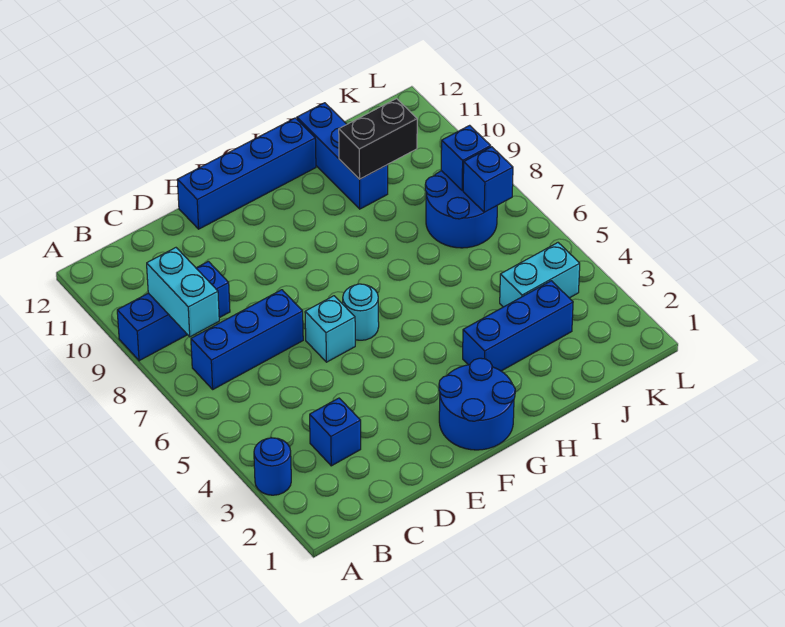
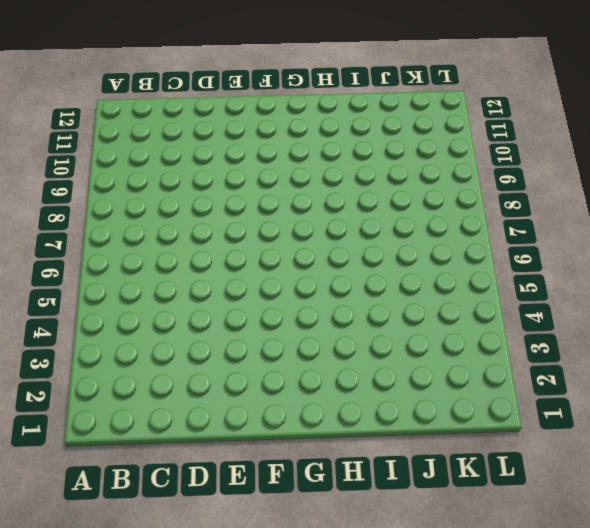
none -> blue 1x1 round brick [254,438,291,495]
none -> blue 1x3 brick [117,261,230,361]
none -> blue 1x3 brick [191,290,303,389]

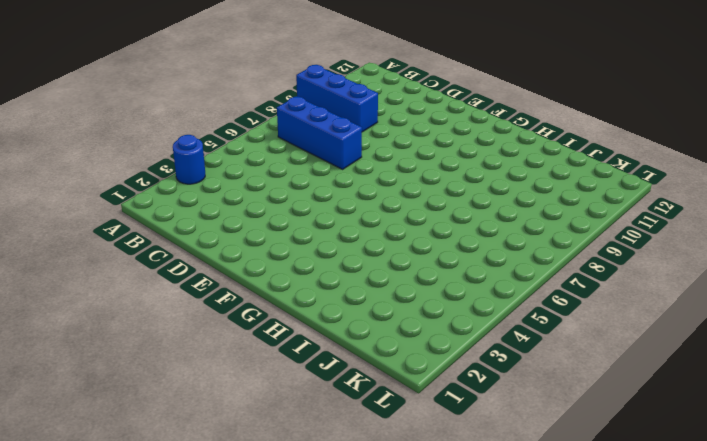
none -> blue 1x1 brick [310,398,361,466]
none -> cyan 1x1 brick [305,296,355,362]
none -> blue 1x4 brick [177,118,316,229]

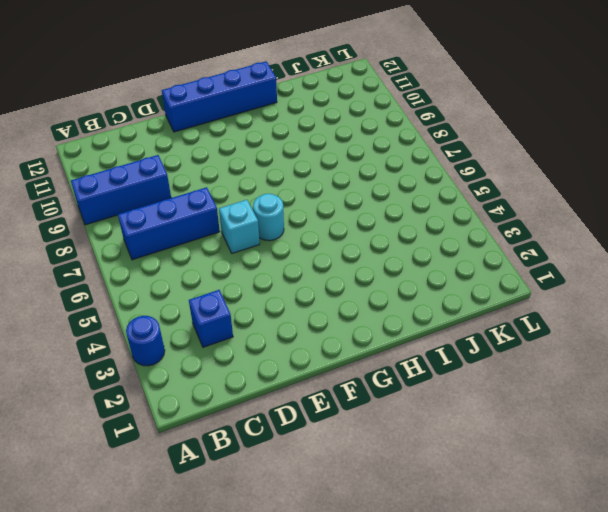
none -> blue 2x2 round brick [439,358,515,450]
none -> blue 1x3 brick [463,281,573,371]
none -> blue 1x3 brick [297,103,388,209]

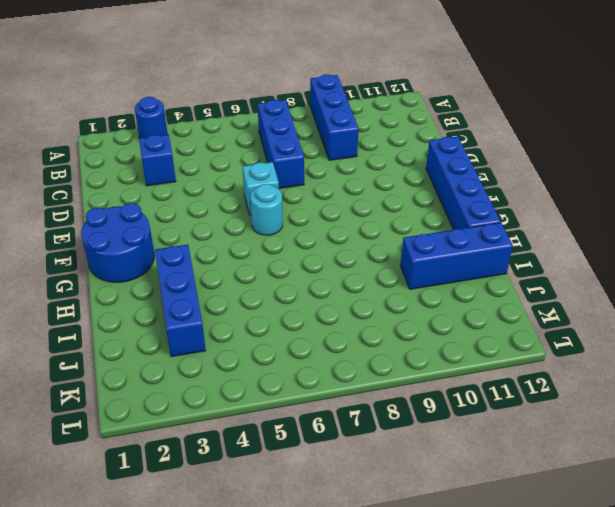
none -> cyan 1x2 brick [500,243,580,307]
none -> blue 2x2 round brick [425,171,497,248]
none -> cyan 1x2 brick [147,248,219,337]

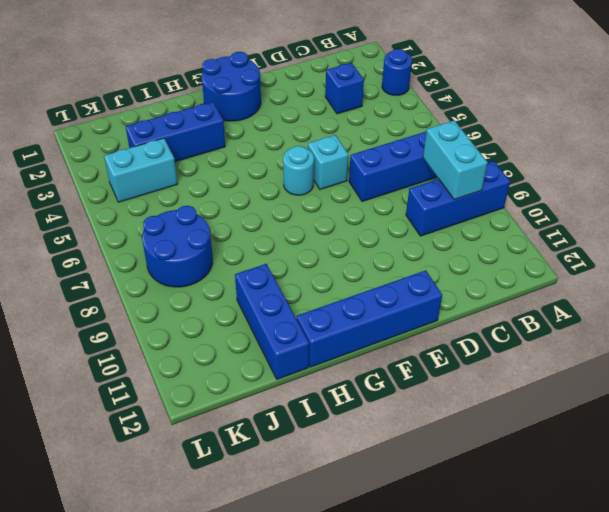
none -> black 1x2 brick [339,99,417,179]
none -> blue 1x1 brick [463,147,513,212]
none -> blue 1x1 brick [441,125,491,191]

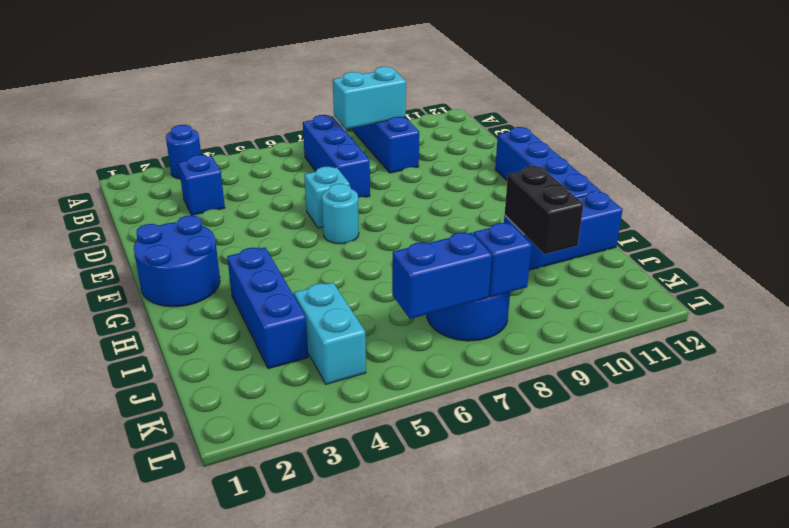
blue 1x2 brick [392,232,492,319] -> blue 1x1 brick [463,147,513,212]

